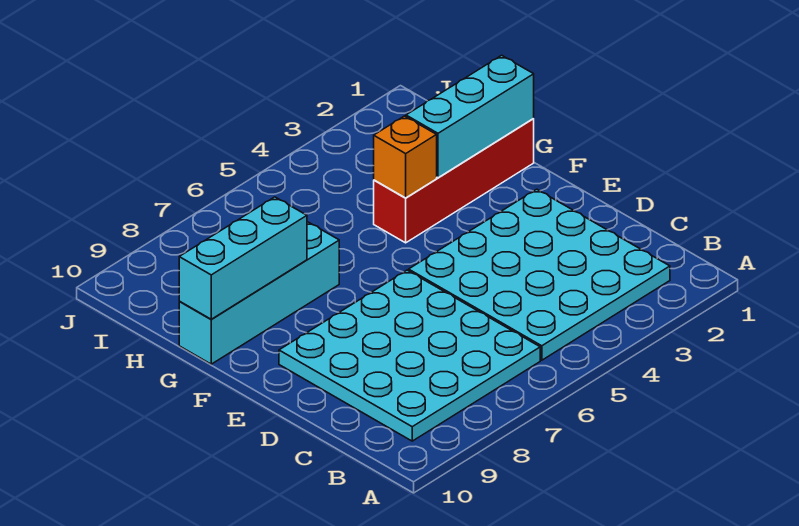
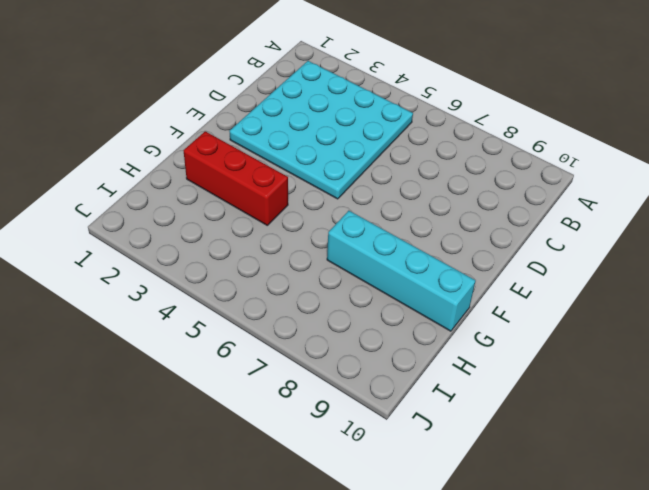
red 1x3 brick [184,131,288,225] -> red 1x4 brick [374,119,534,243]
none -> cyan 4x4 plate [279,270,540,441]
none -> cyan 1x3 brick [406,55,534,178]

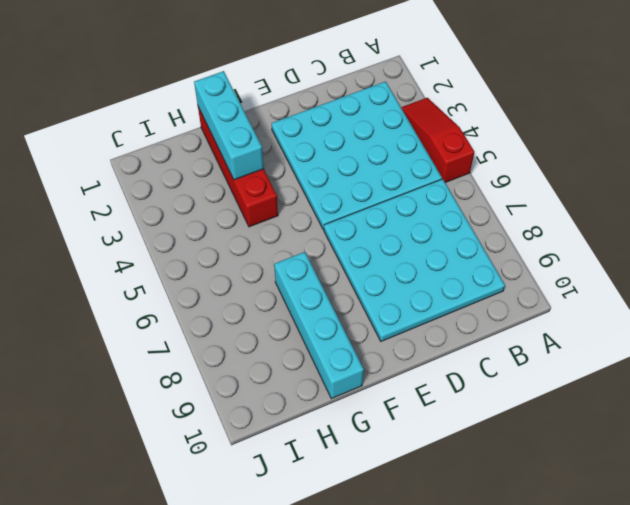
red 1x3 slope [401,98,474,183] -> none
none -> orange 1x1 brick [374,116,437,198]
none -> cyan 1x3 brick [179,197,307,319]

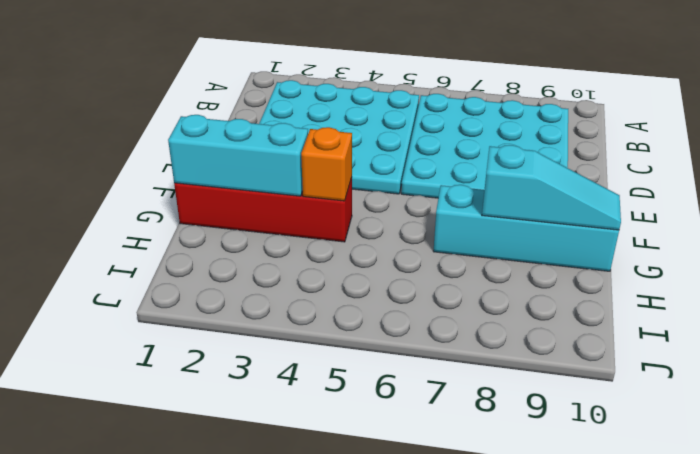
cyan 1x3 slope [482,145,621,230] -> cyan 1x3 brick [179,197,307,319]

